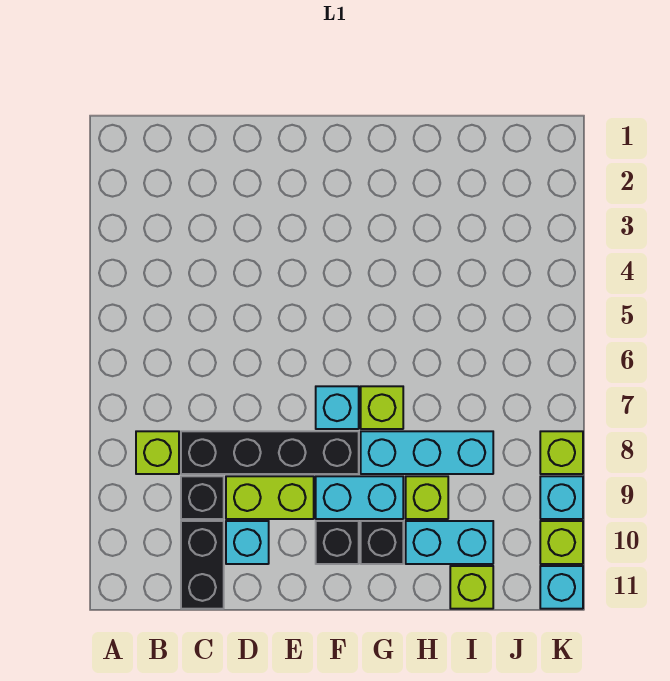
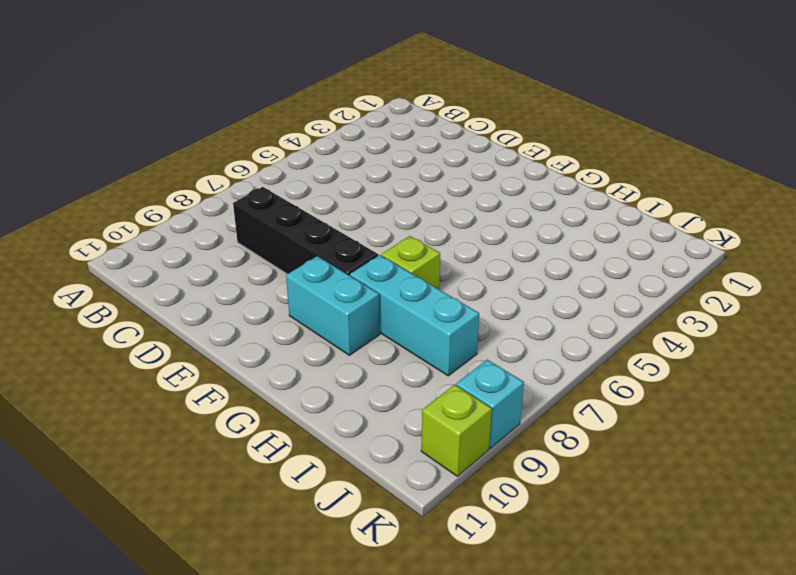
none -> lime 1x1 brick [136,431,179,474]
none -> black 1x1 brick [181,476,224,519]
none -> black 1x2 brick [181,521,224,609]

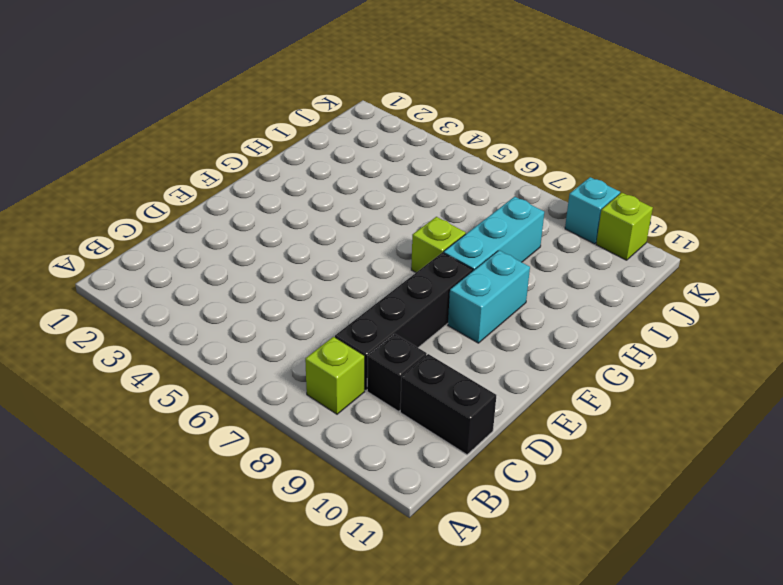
none -> lime 1x2 brick [226,476,314,519]
none -> cyan 1x1 brick [226,521,269,564]
none -> cyan 1x1 brick [316,386,359,429]

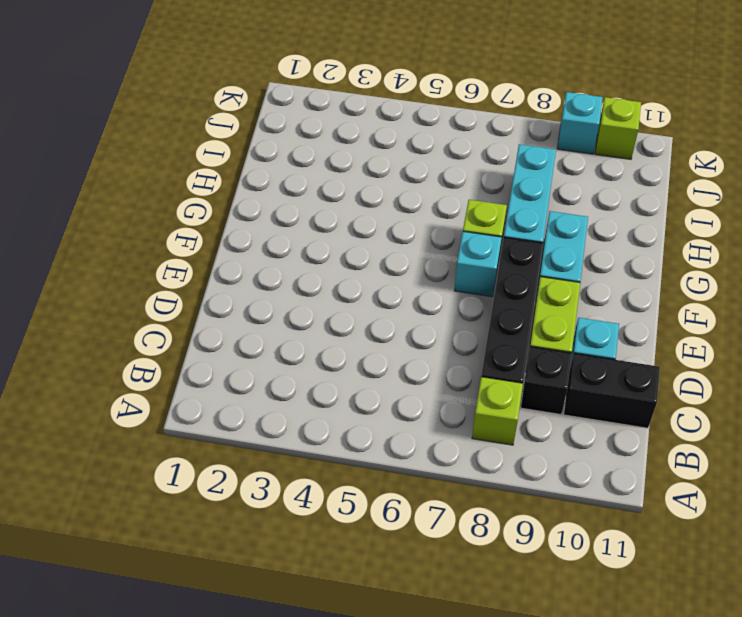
none -> black 1x1 brick [316,521,359,564]
none -> black 1x1 brick [361,521,403,564]
none -> lime 1x1 brick [406,476,448,519]

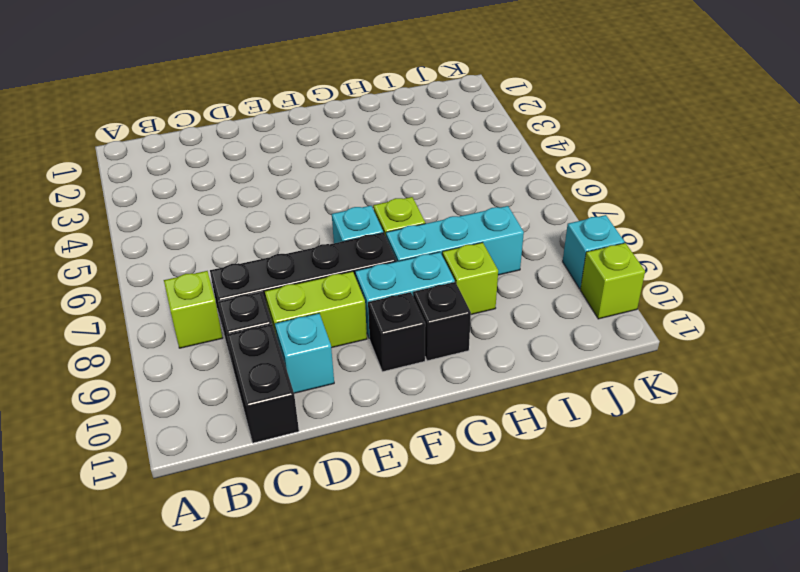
none -> cyan 1x2 brick [406,521,493,564]
none -> lime 1x1 brick [450,566,493,609]
none -> lime 1x1 brick [540,431,583,474]

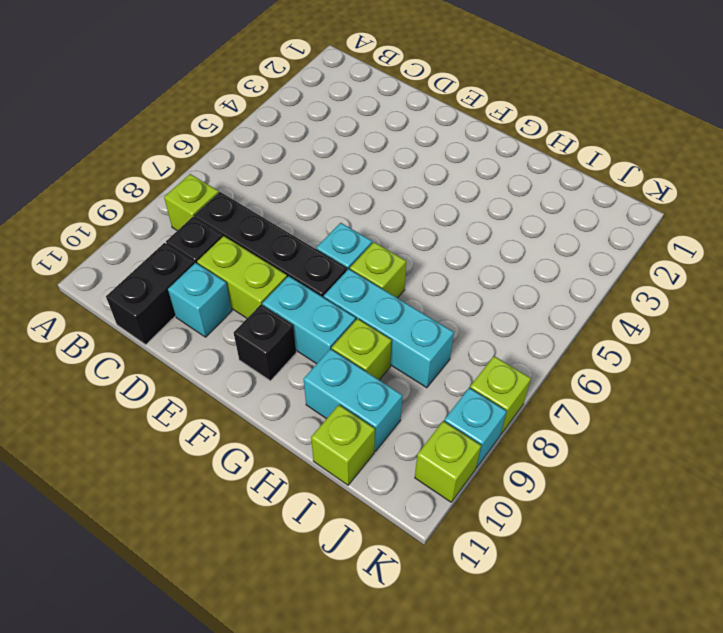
none -> black 1x1 brick [361,521,403,564]
none -> cyan 1x1 brick [540,566,583,609]

